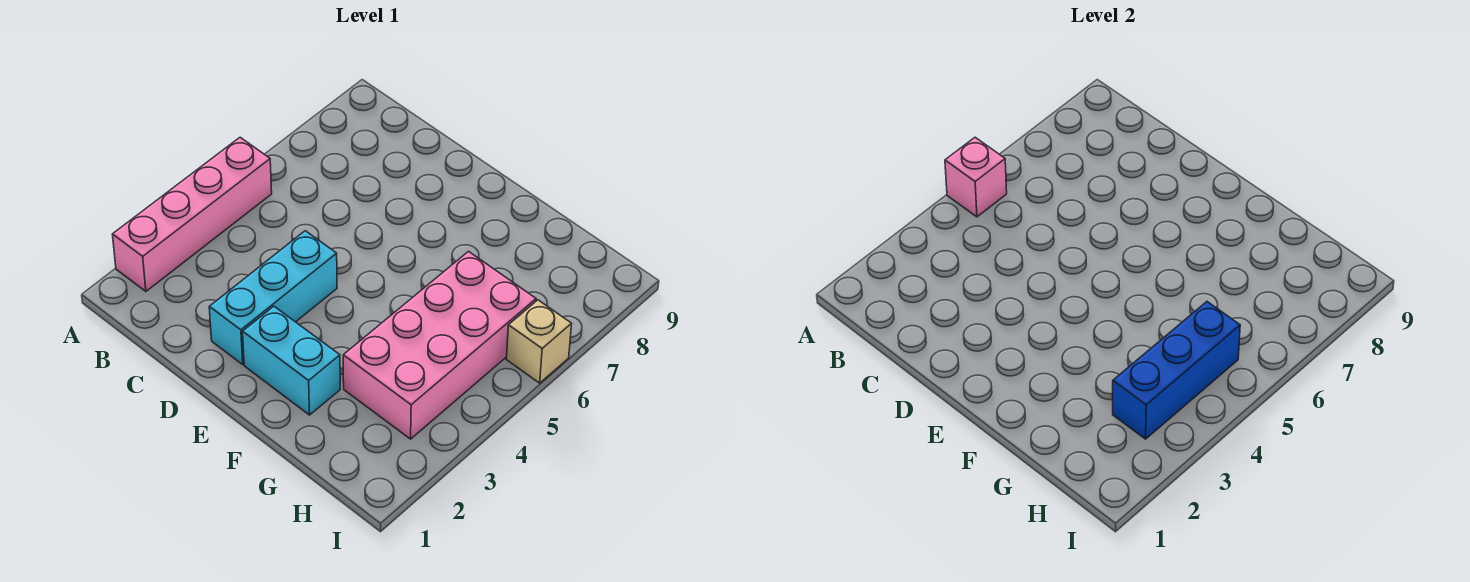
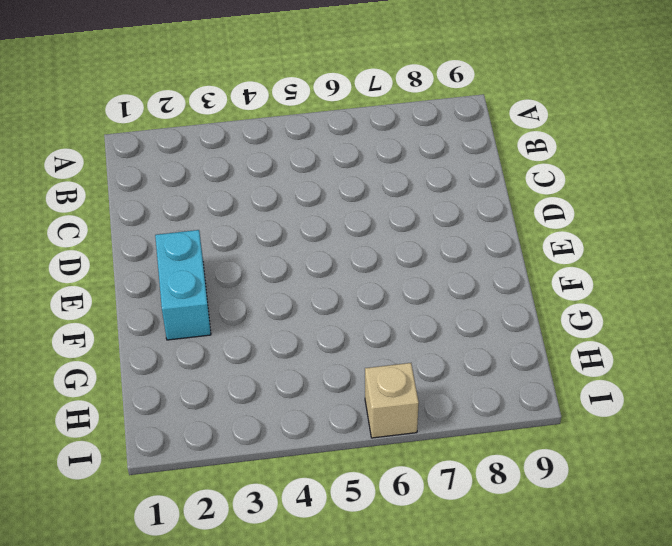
none -> pink 1x4 brick [112,137,272,291]
none -> cyan 1x3 brick [209,231,337,364]

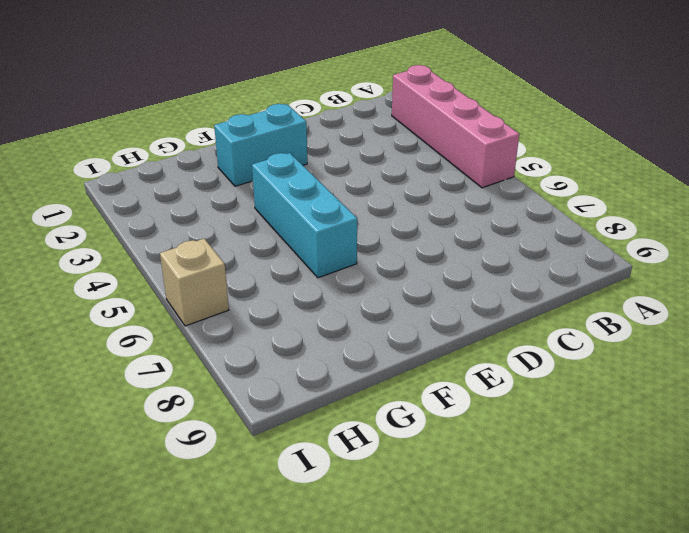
cyan 1x3 brick [252,153,357,278] -> cyan 1x3 brick moved to [209,231,337,364]
none -> pink 2x4 brick [343,252,536,439]
none -> pink 1x1 brick [945,137,1007,217]

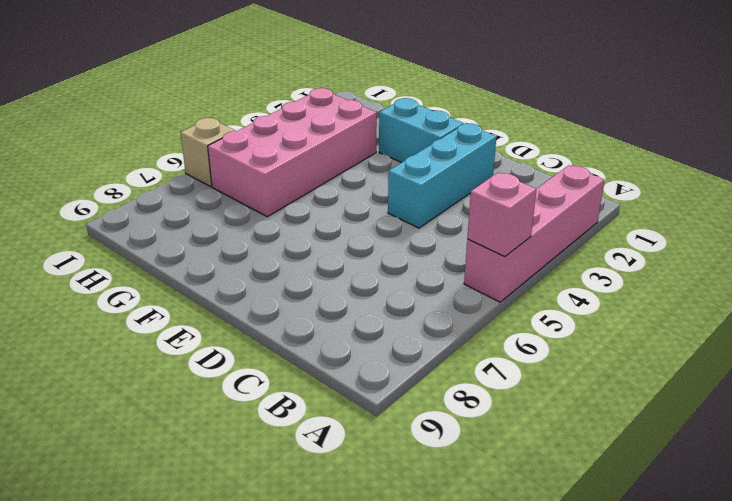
none -> blue 1x3 brick [1113,302,1240,439]

